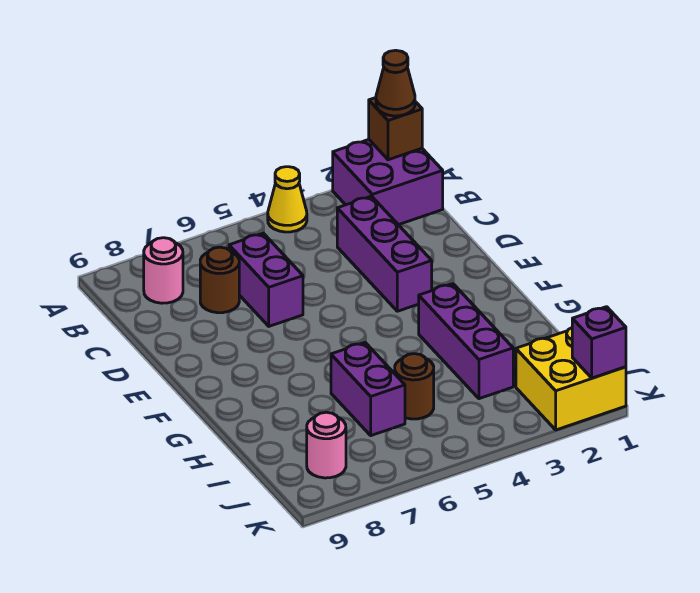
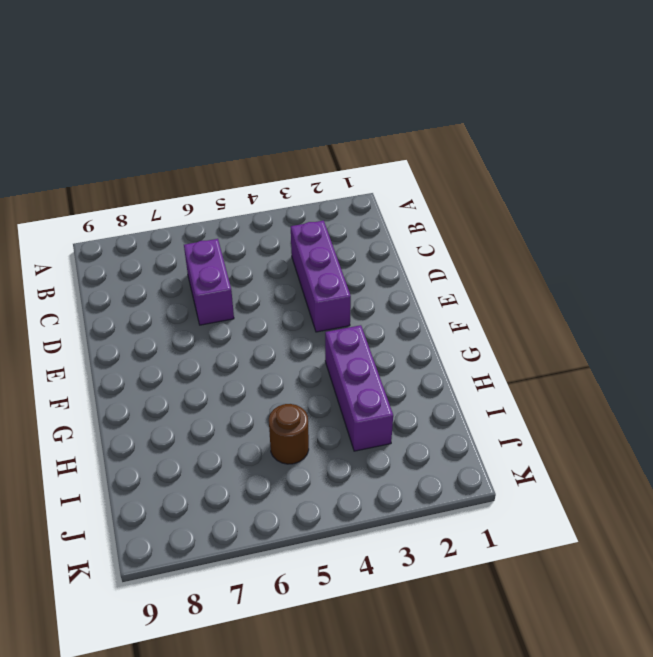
none -> purple 2x2 brick [333,140,443,225]
none -> yellow 1x1 cone [268,167,307,232]
none -> pink 1x1 round brick [144,238,183,303]

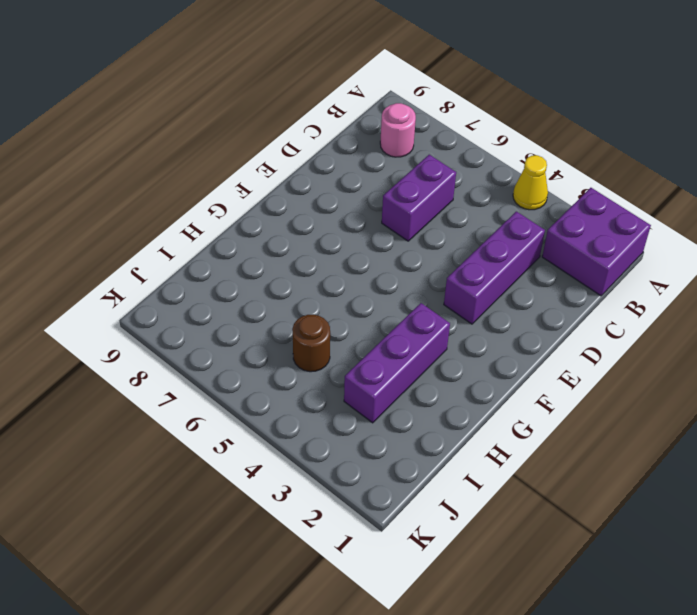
none -> brown 1x1 round brick [200,247,239,313]
none -> purple 1x2 brick [331,343,405,436]
none -> yellow 2x2 brick [516,328,626,430]

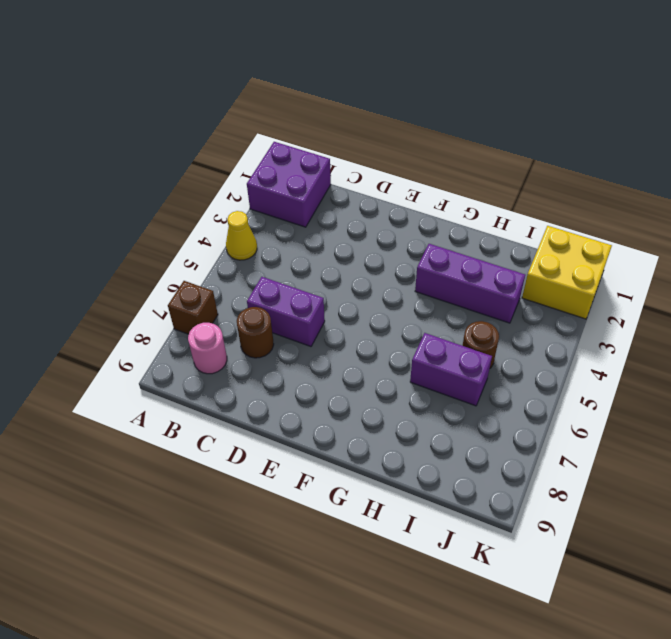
brown 1x1 brick [168,281,218,334] -> brown 1x1 brick moved to [369,98,422,160]
none -> purple 1x3 brick [337,196,432,311]
none -> pink 1x1 round brick [307,412,346,478]
none -> purple 1x1 brick [572,307,626,378]

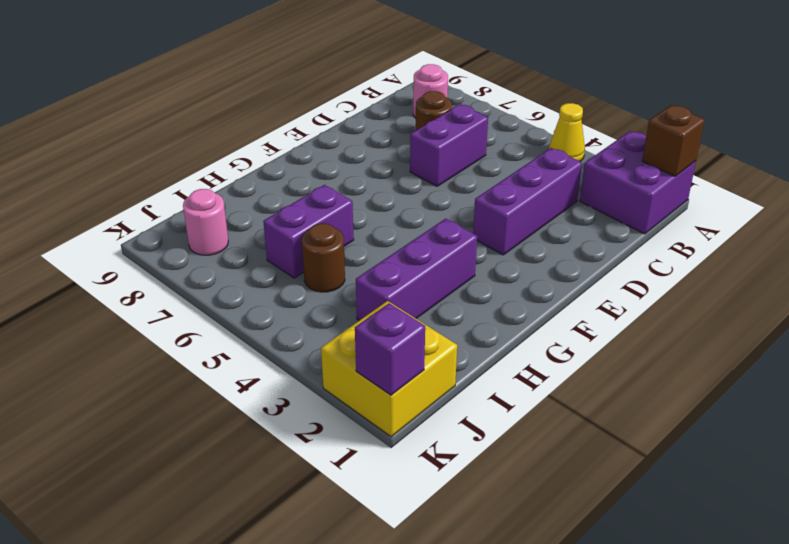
none -> brown 1x1 cone [376,50,415,116]

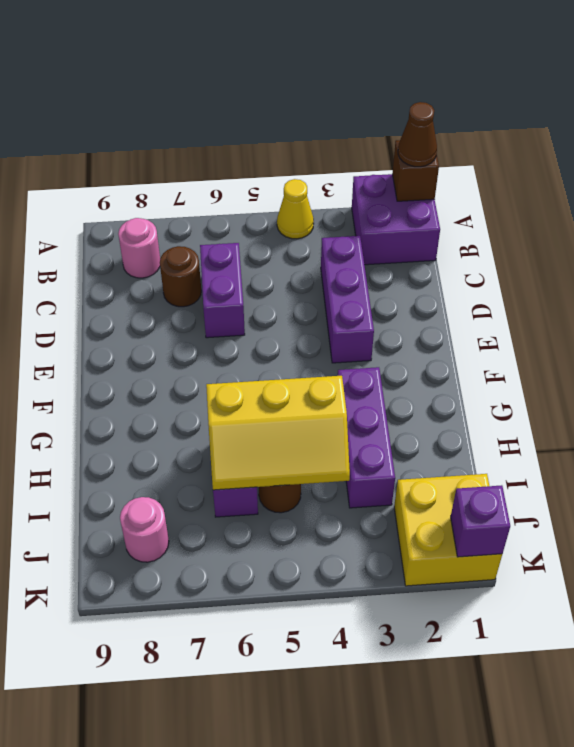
yellow 2x3 slope [206,376,350,490] -> none

